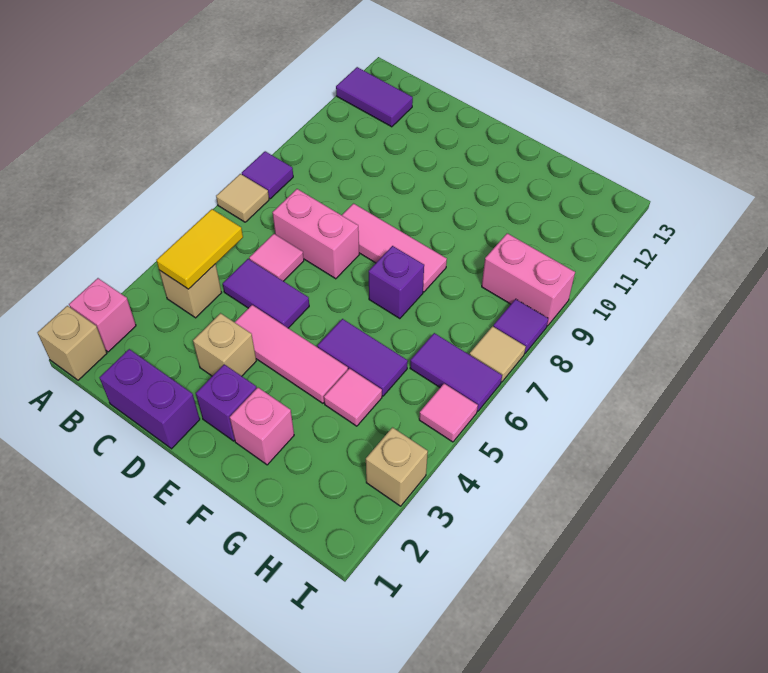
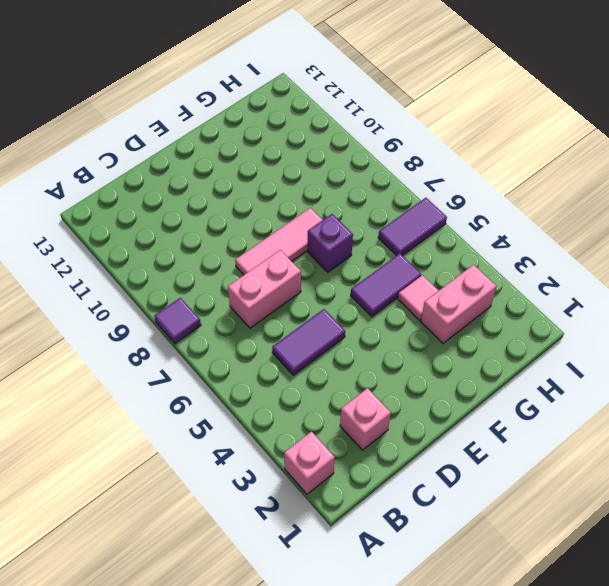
pink 1x1 brick [340,388,391,450] -> pink 1x1 brick moved to [230,388,294,465]
pink 1x2 brick [421,265,496,343] -> pink 1x2 brick moved to [482,233,575,326]
none -> tan 1x1 brick [37,306,107,380]
none -> tan 1x1 tile [216,174,269,222]
none -> purple 1x2 tile [336,67,413,127]

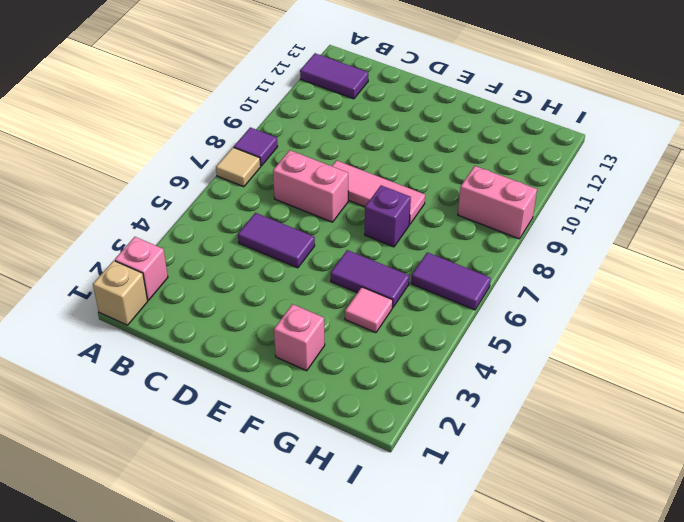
none -> tan 1x1 brick [159,264,222,318]
none -> purple 1x2 brick [99,349,200,449]
none -> pink 1x1 tile [249,234,304,281]

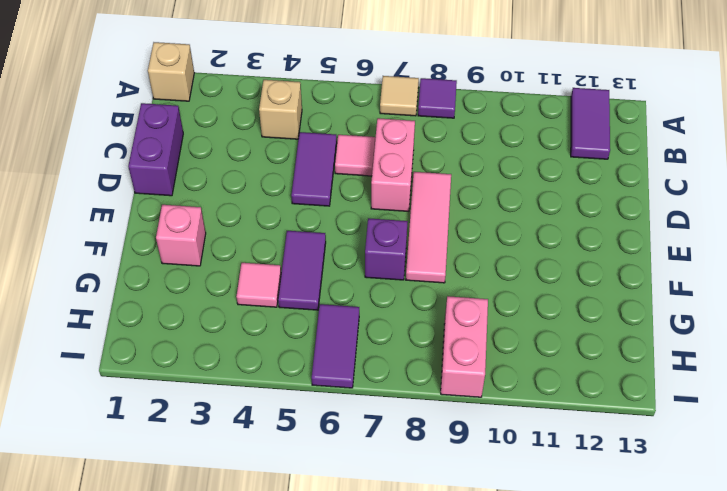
none -> pink 1x1 brick [69,278,136,352]
none -> tan 1x1 brick [193,313,256,376]
none -> pink 1x3 tile [235,305,348,403]

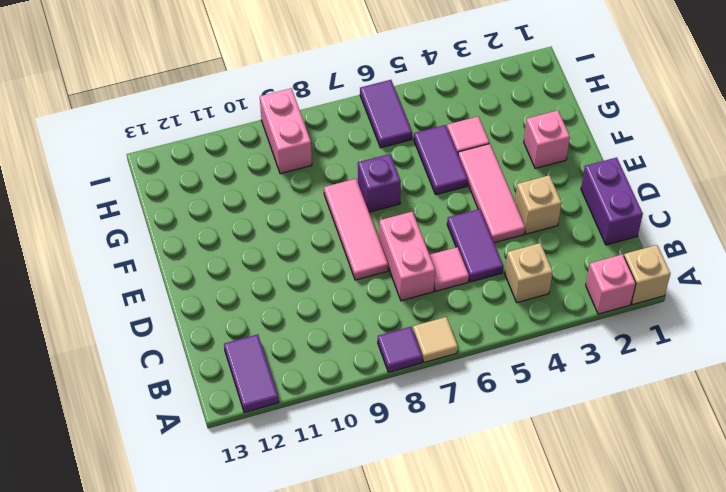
none -> purple 1x1 brick [196,364,257,441]
none -> tan 1x1 brick [366,427,428,506]
none -> pink 1x1 tile [419,384,478,442]

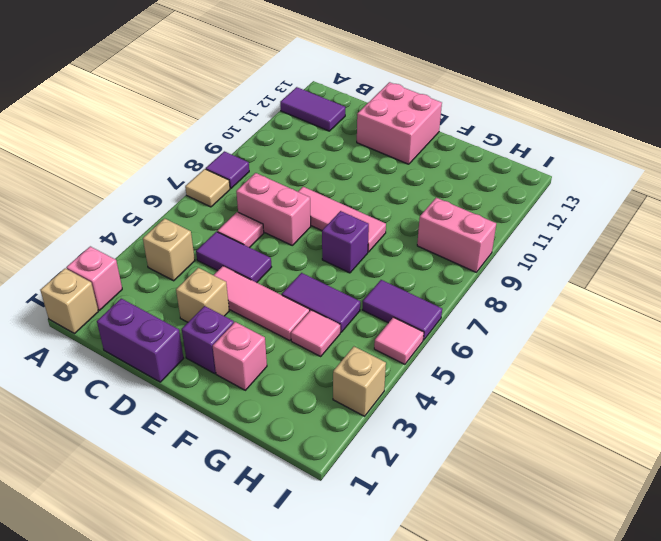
pink 2x2 brick [357,82,442,164] -> none
none -> tan 1x1 tile [470,326,526,382]
none -> purple 1x1 tile [493,299,548,353]
none -> yellow 1x2 tile [156,209,243,289]

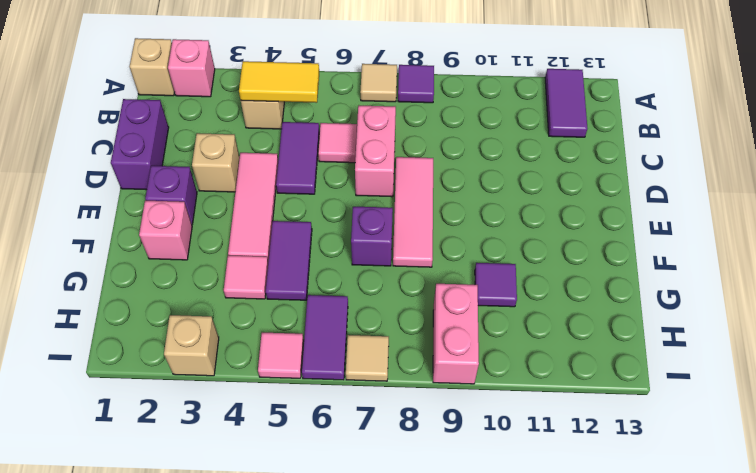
purple 1x1 tile [475,263,517,307] -> purple 1x1 tile moved to [493,299,548,353]

